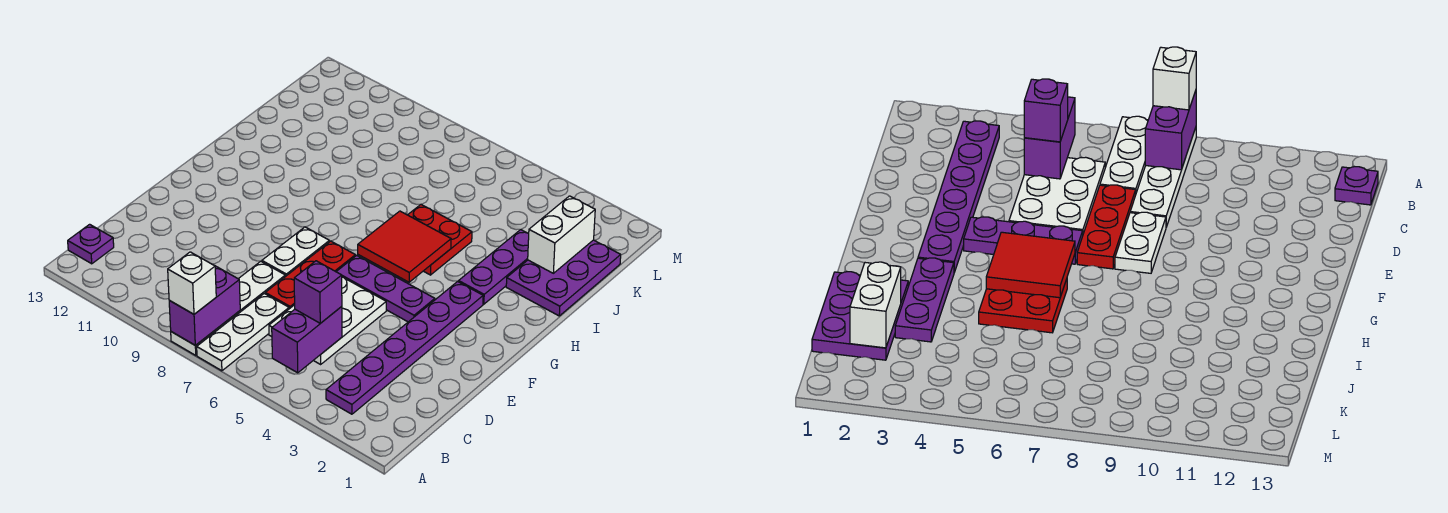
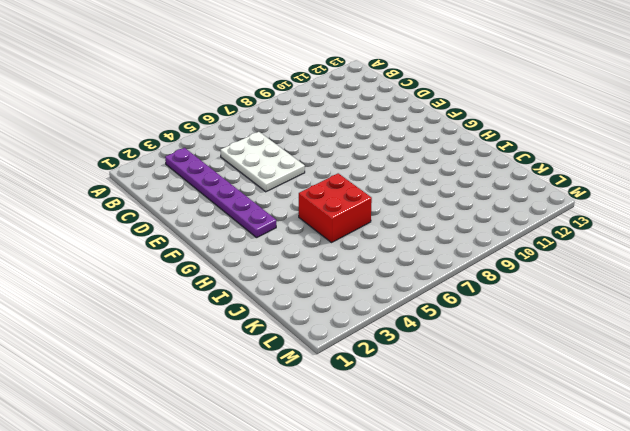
red 2x2 brick [299,173,372,243] -> red 2x2 plate [408,204,472,275]
none -> white 1x3 plate [197,293,289,371]
none -> white 1x4 plate [171,261,285,355]
none -> purple 1x1 plate [68,224,114,264]

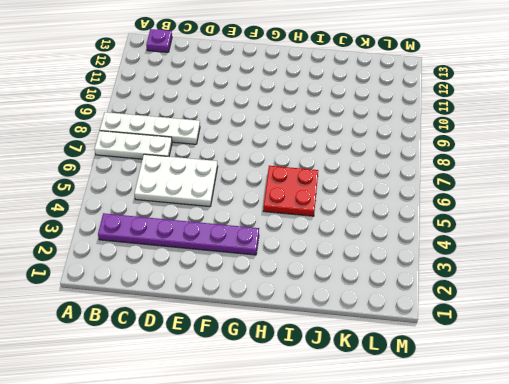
none -> red 1x3 plate [265,241,355,309]
none -> white 1x2 plate [262,227,329,277]
none -> purple 1x3 plate [336,256,435,322]

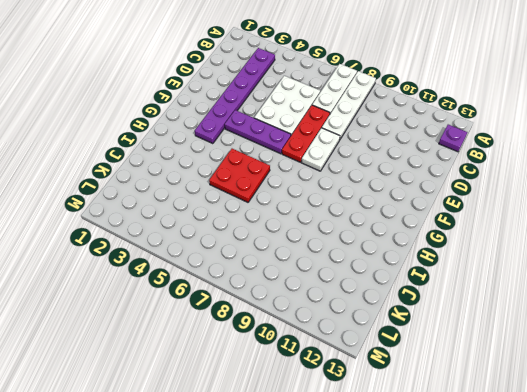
none -> purple 1x3 plate [459,230,529,304]
none -> purple 2x3 plate [506,240,621,316]
none -> purple 1x2 brick [169,266,240,345]

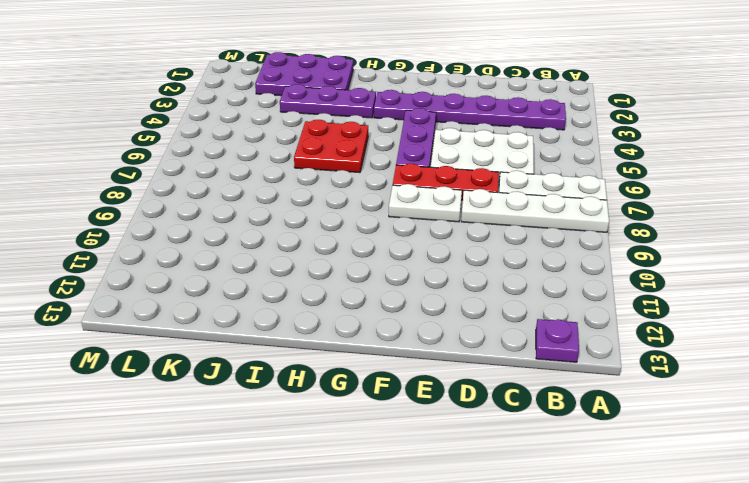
none -> purple 1x2 brick [169,266,240,345]
none -> purple 1x2 brick [272,306,342,373]
none -> red 2x2 tile [358,211,451,282]

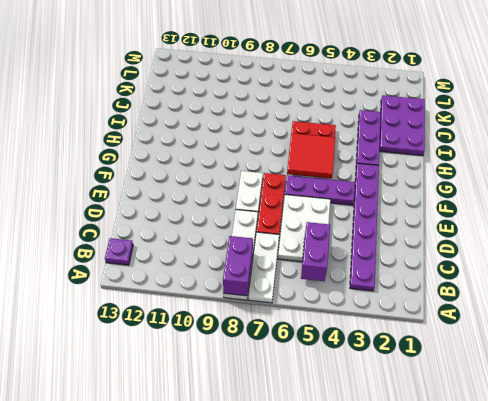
none -> white 1x2 brick [528,196,595,273]
none -> white 1x1 brick [168,252,216,314]
none -> purple 1x1 brick [294,261,342,323]

